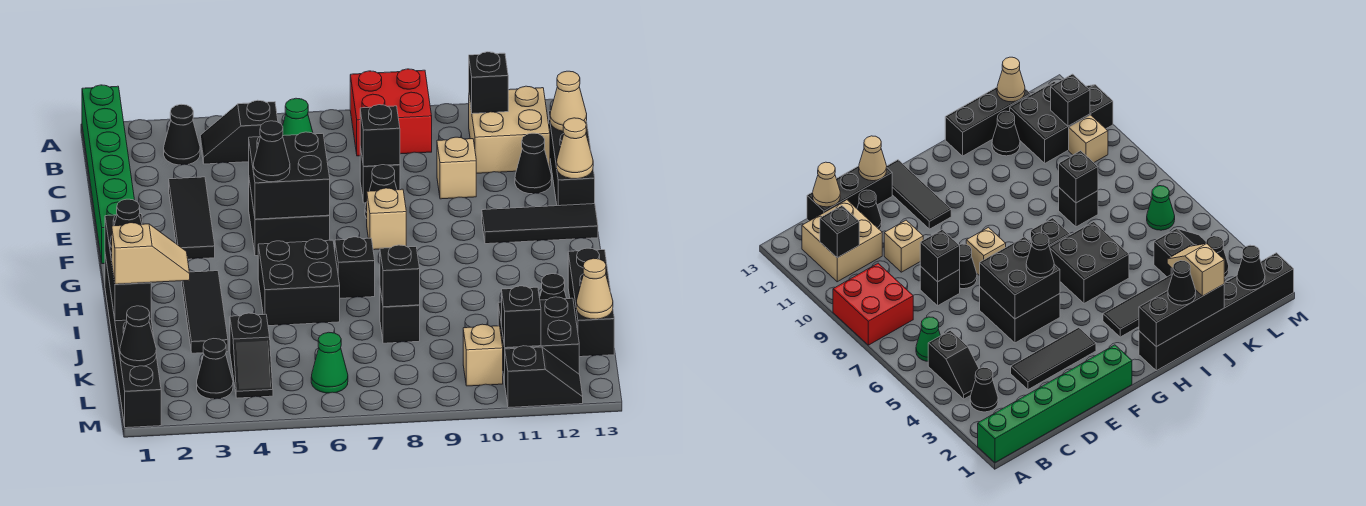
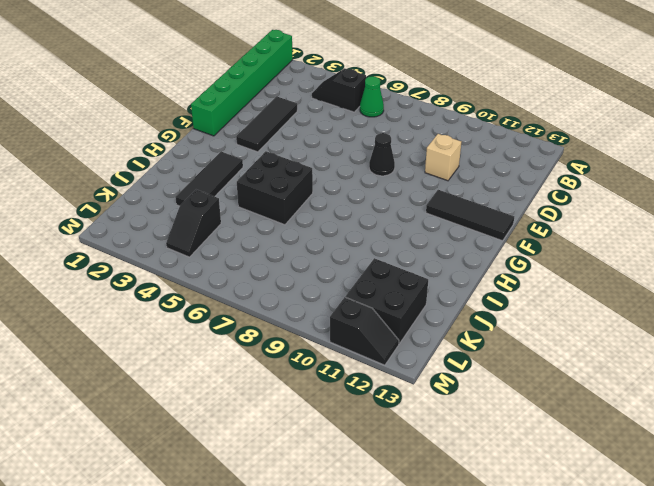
none -> red 2x2 brick [350,69,432,156]
none -> black 1x1 cone [164,104,200,165]
none -> tan 2x2 brick [469,86,550,173]
none -> black 1x3 brick [549,111,595,206]

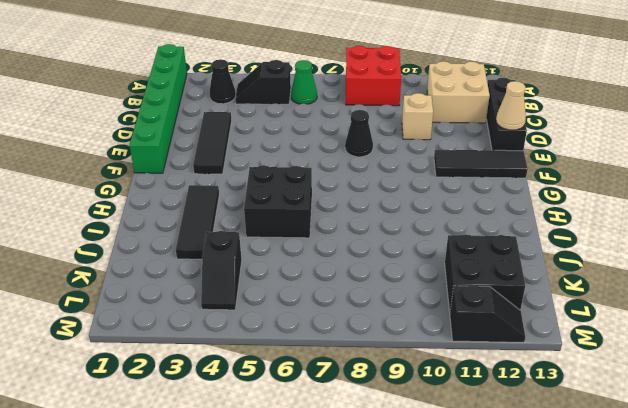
none -> black 1x1 brick [360,147,400,203]
none -> black 1x1 cone [515,133,552,194]
none -> black 2x2 brick [249,181,330,256]
none -> tan 1x1 brick [367,188,406,250]

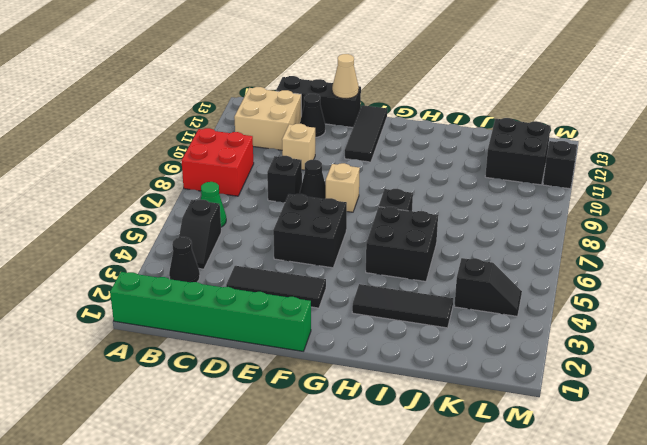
none -> black 1x6 brick [105,255,161,428]
none -> black 1x3 brick [568,248,614,357]
none -> black 1x1 brick [380,289,420,343]
none -> black 1x1 cone [540,274,567,300]

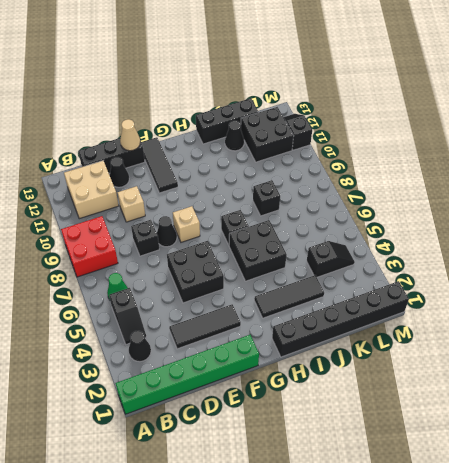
none -> black 1x1 cone [197,339,233,399]
none -> green 1x1 cone [311,332,348,393]
none -> tan 1x1 brick [463,324,503,386]
none -> black 1x1 brick [469,52,508,114]

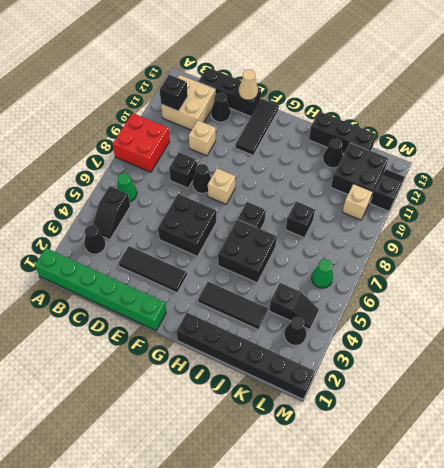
none -> tan 1x1 cone [550,71,587,131]
none -> black 1x1 brick [360,105,400,166]
none -> black 2x2 brick [249,132,330,219]
none -> black 1x3 brick [105,214,151,321]

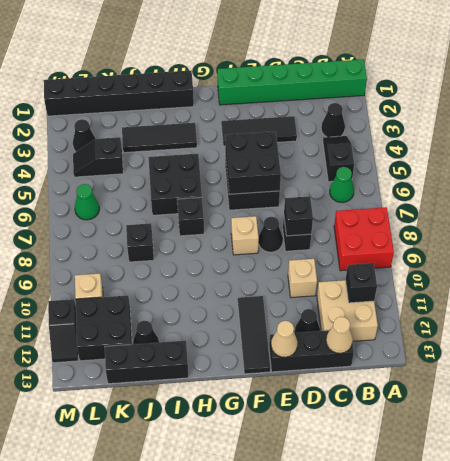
none -> black 1x3 brick [105,214,151,321]
none -> black 1x1 brick [380,245,420,307]
none -> tan 1x1 cone [576,258,613,319]
none -> black 1x1 cone [120,306,156,367]

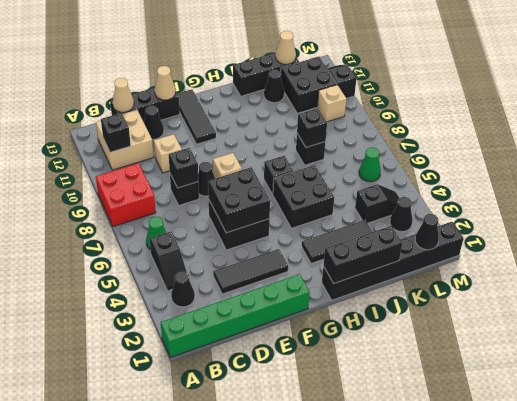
none -> black 1x1 brick [502,286,541,348]
none -> black 1x1 cone [253,121,290,182]
none -> black 1x1 cone [110,199,142,253]
none -> tan 1x2 slope [112,223,190,284]

